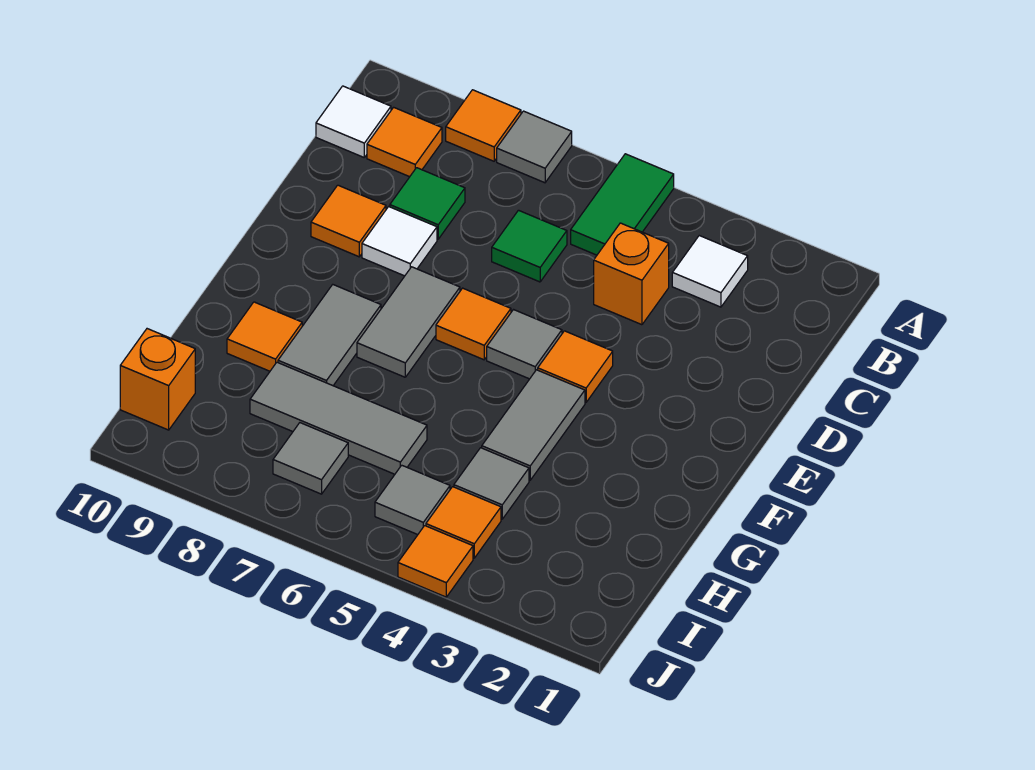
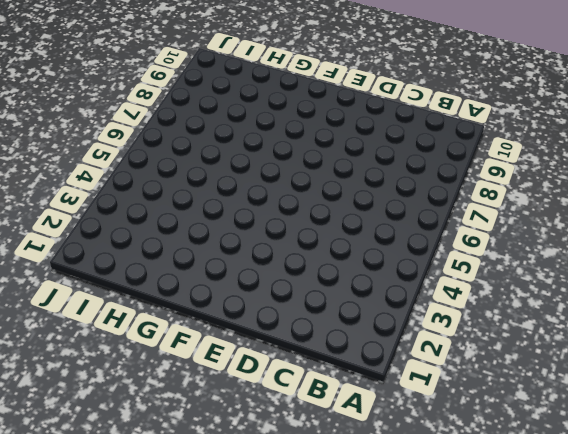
none -> green 1x2 tile [571,154,674,255]
none -> grey 1x1 tile [497,111,572,183]
none -> orange 1x1 tile [446,90,521,161]

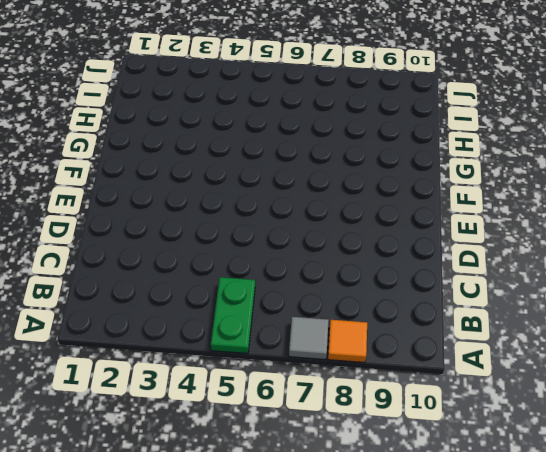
green 1x2 plate [211,277,255,354] -> green 1x2 tile [571,154,674,255]
none -> white 1x1 tile [672,236,748,307]
none -> orange 1x1 tile [367,107,442,177]
none -> white 1x1 tile [316,86,391,157]

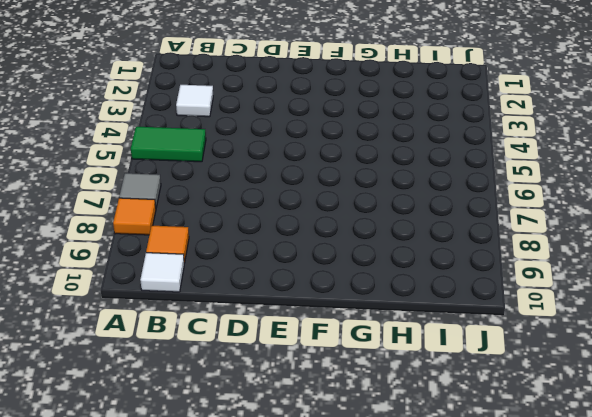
none -> orange 1x1 brick [594,223,669,325]
none -> green 1x1 tile [492,210,567,282]
none -> green 1x1 tile [390,168,465,239]

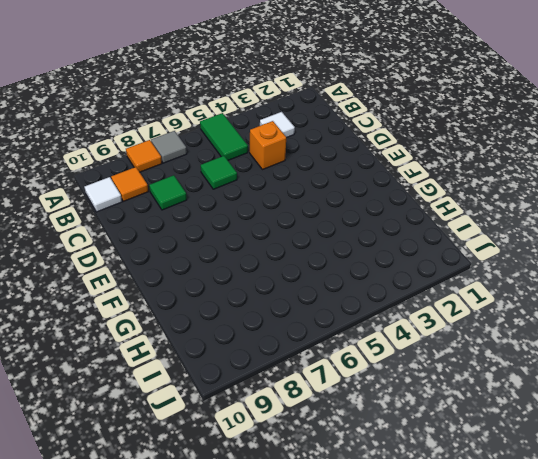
none -> white 1x1 tile [362,207,437,276]
none -> orange 1x1 tile [311,185,386,257]
none -> orange 1x1 tile [538,331,613,402]

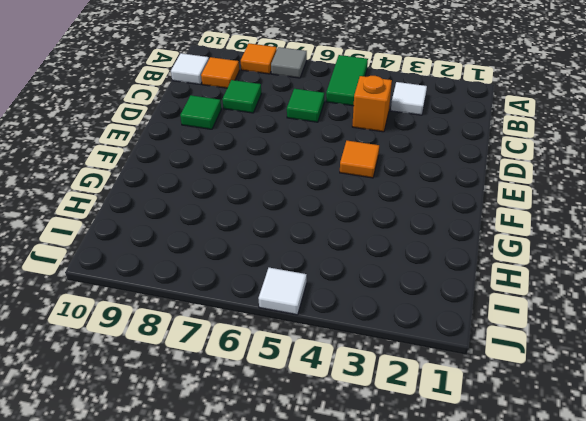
green 1x1 tile [180,95,221,129] -> orange 1x1 tile [311,185,386,257]
white 1x1 tile [258,268,307,315] -> white 1x1 tile moved to [362,207,437,276]
none -> grey 1x1 tile [487,310,562,379]
none -> orange 1x1 tile [436,288,511,360]
none -> grey 1x2 tile [357,267,460,377]

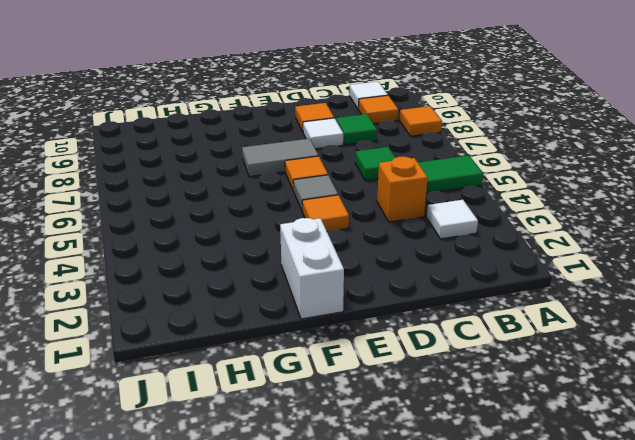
white 1x2 brick [280,218,344,319] -> none
none -> grey 1x1 tile [497,111,572,183]
none -> grey 1x2 tile [482,370,585,480]
none -> grey 1x2 tile [278,285,381,386]

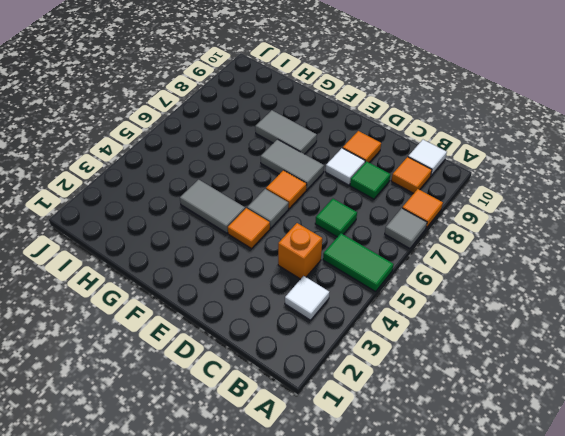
none -> orange 1x1 tile [227,302,302,371]
none -> grey 1x1 tile [454,448,529,519]
none -> grey 1x3 tile [250,362,427,474]

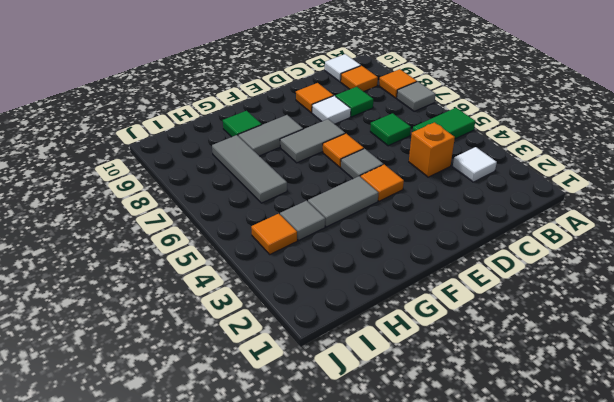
green 1x1 tile [223,111,262,137] -> orange 1x1 tile [227,302,302,371]
none -> grey 1x1 tile [375,465,450,535]
none -> grey 1x1 tile [273,423,348,494]
none -> orange 1x1 brick [120,329,195,430]

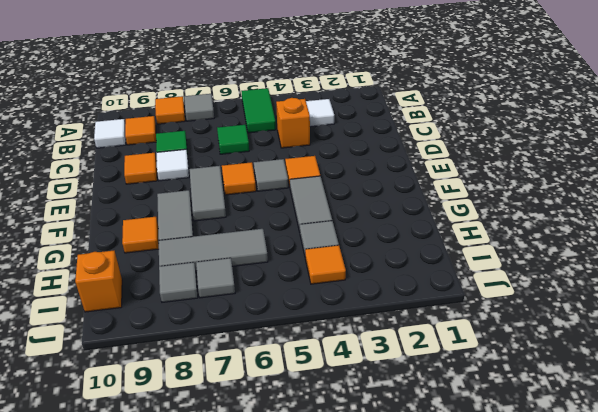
grey 1x1 tile [159,262,198,302] -> grey 1x1 tile moved to [375,465,450,535]
none -> orange 1x1 tile [398,526,473,597]

